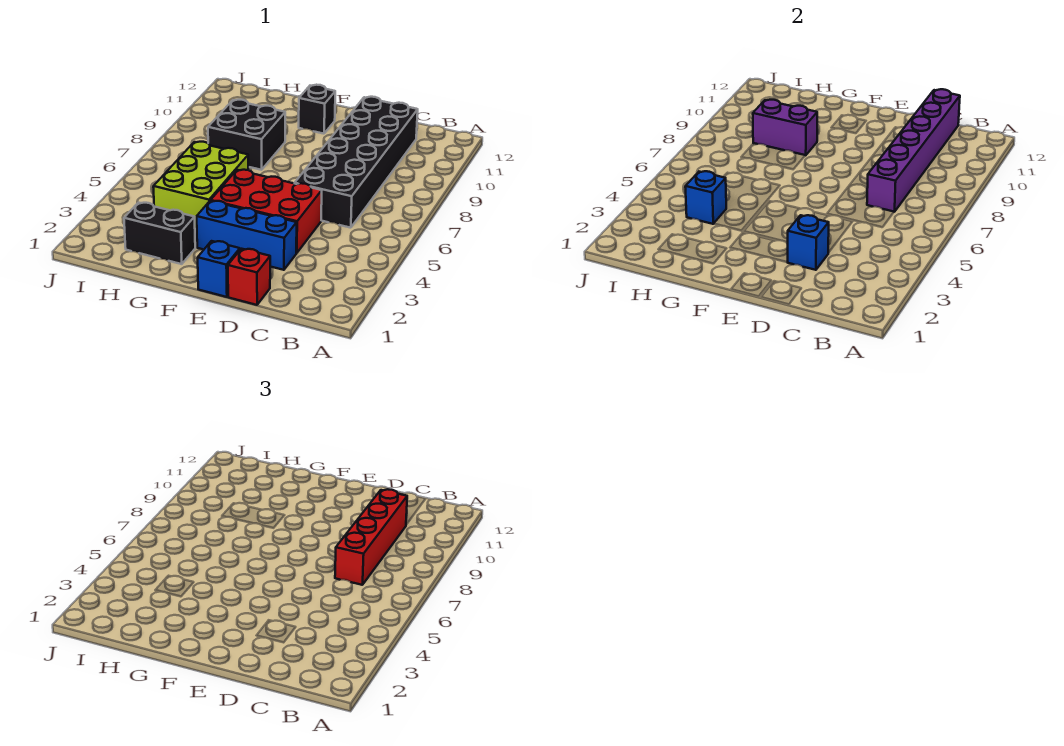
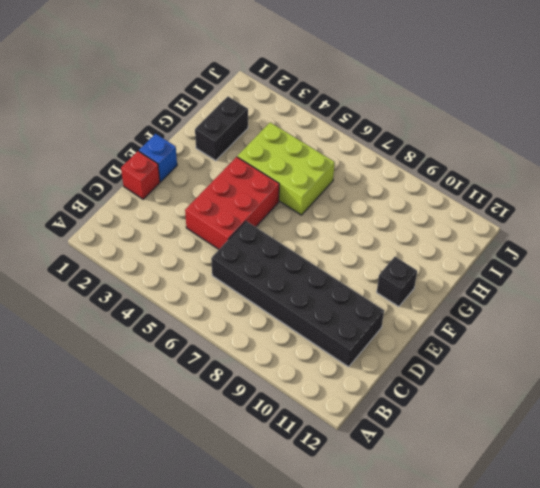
none -> blue 1x3 brick [197,201,297,270]
none -> black 2x2 brick [208,100,285,170]
none -> purple 1x6 brick [867,89,960,212]

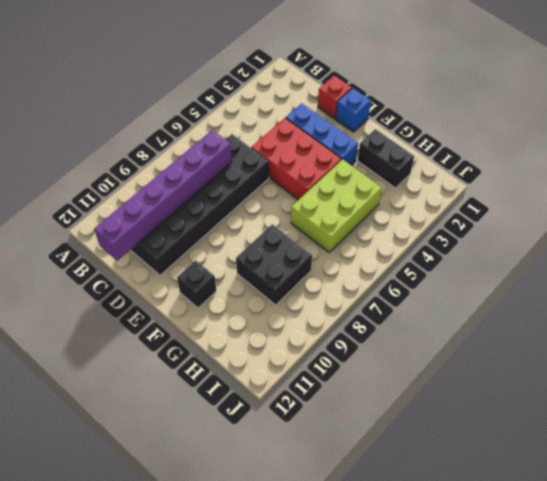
none -> blue 1x1 brick [788,215,829,270]
none -> purple 1x2 brick [753,100,817,155]
none -> blue 1x1 brick [685,171,726,224]

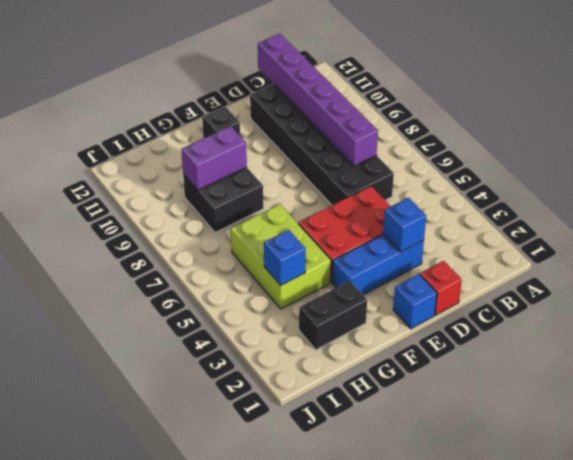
none -> red 1x4 brick [335,489,407,585]

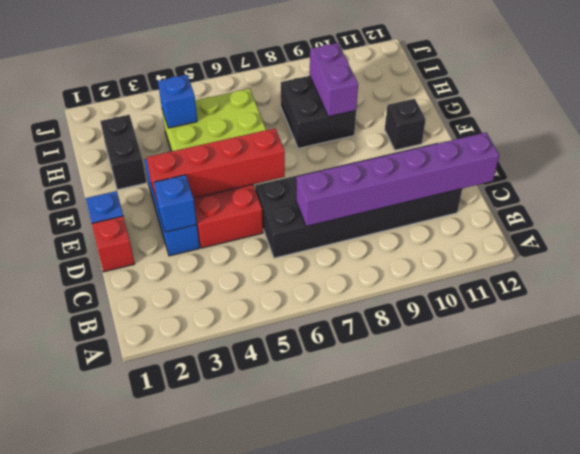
red 1x4 brick [147,128,285,203] -> red 1x4 brick moved to [335,489,407,585]

